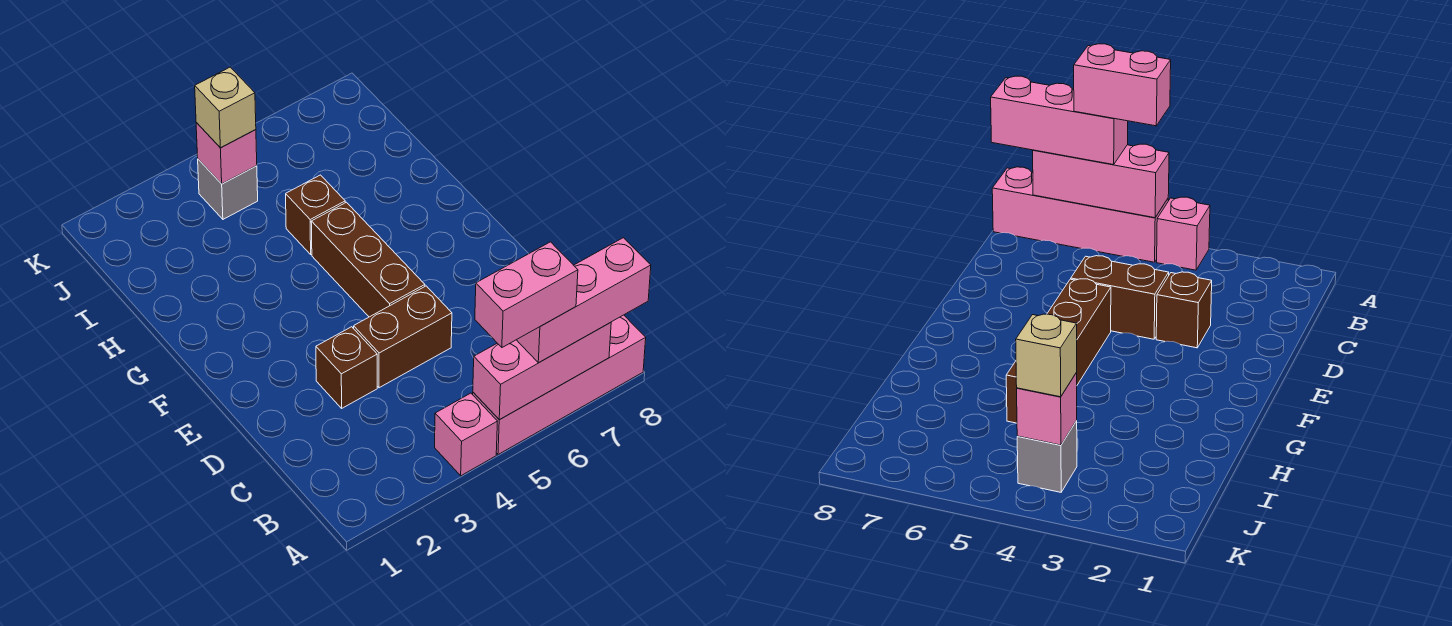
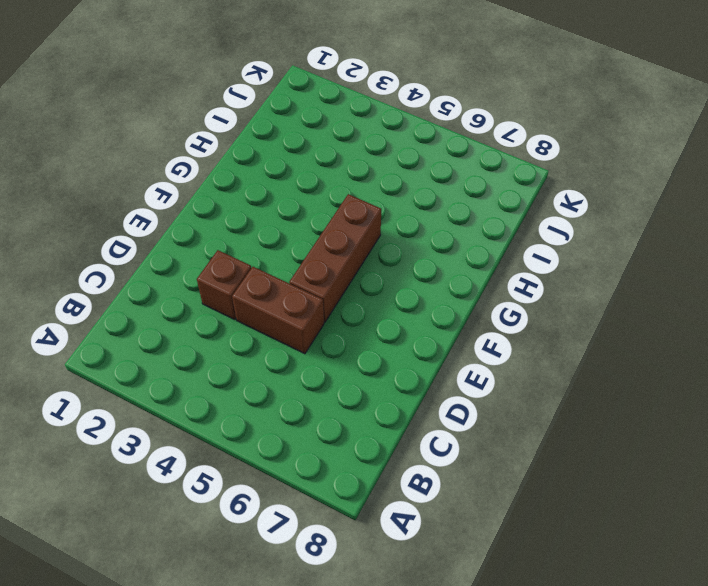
none -> pink 1x1 brick [435,393,498,476]
none -> pink 1x4 brick [473,315,646,455]
none -> brown 1x1 brick [286,175,345,254]

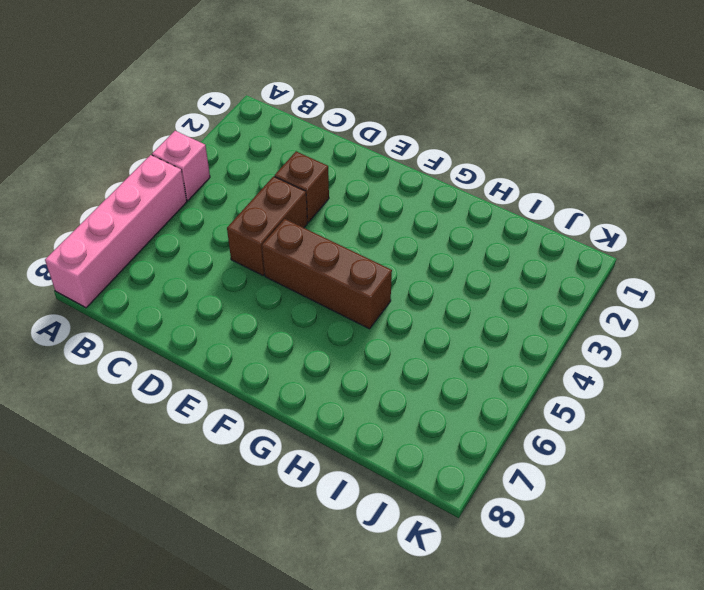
none -> brown 1x1 brick [286,175,345,254]
none -> grey 1x1 brick [198,159,258,219]
none -> pink 1x3 brick [473,323,611,420]

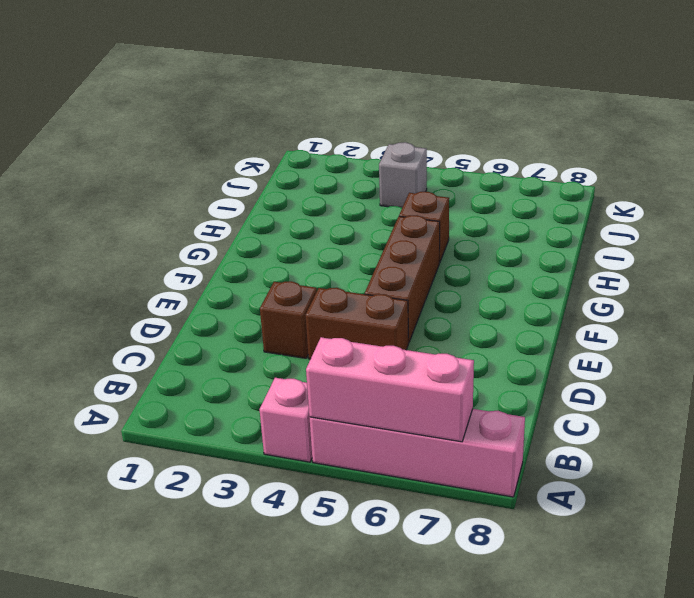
none -> pink 1x1 brick [196,123,257,184]
none -> pink 1x3 brick [517,238,651,363]
none -> tan 1x1 brick [195,67,256,148]

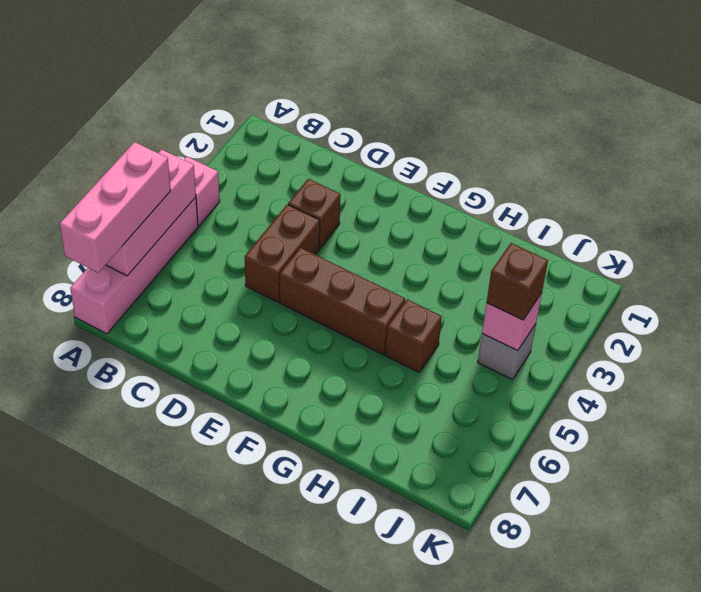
brown 1x1 brick [487,243,548,320] -> tan 1x1 brick [195,67,256,148]
none -> pink 1x2 brick [475,242,578,347]

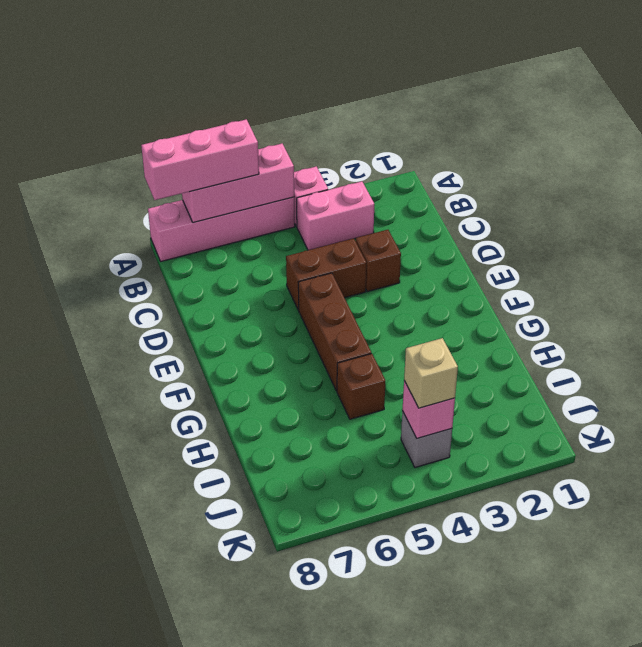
pink 1x2 brick [297,181,374,250] -> pink 1x2 brick moved to [475,242,578,347]

